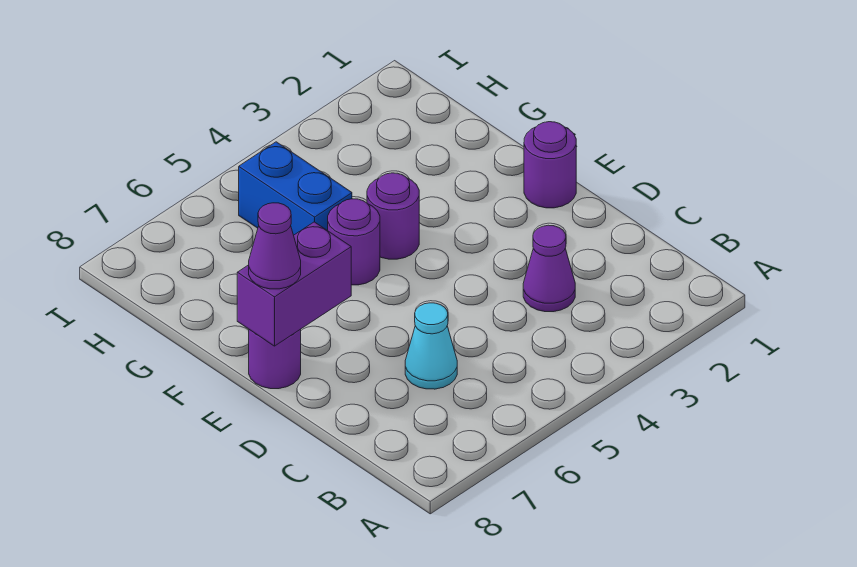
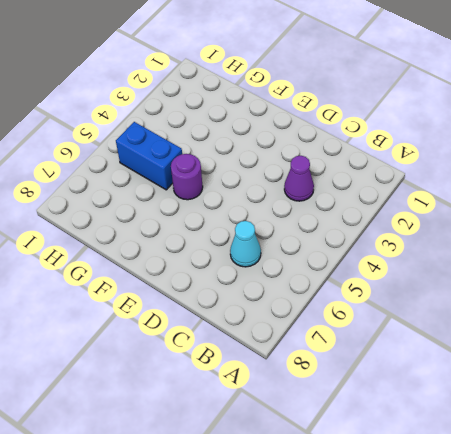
none -> purple 1x1 round brick [524,122,576,208]
none -> purple 1x1 round brick [249,329,301,389]

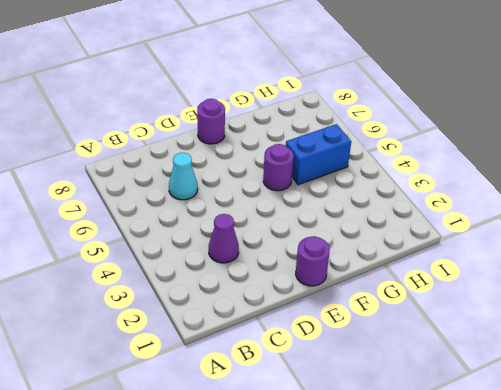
none -> purple 1x1 round brick [367,173,419,259]
none -> purple 1x2 brick [237,222,351,346]

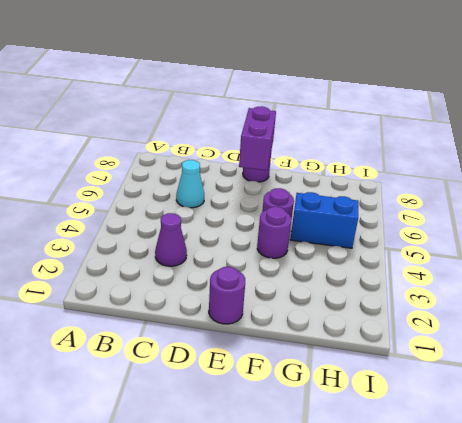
none -> purple 1x1 cone [249,203,301,289]

